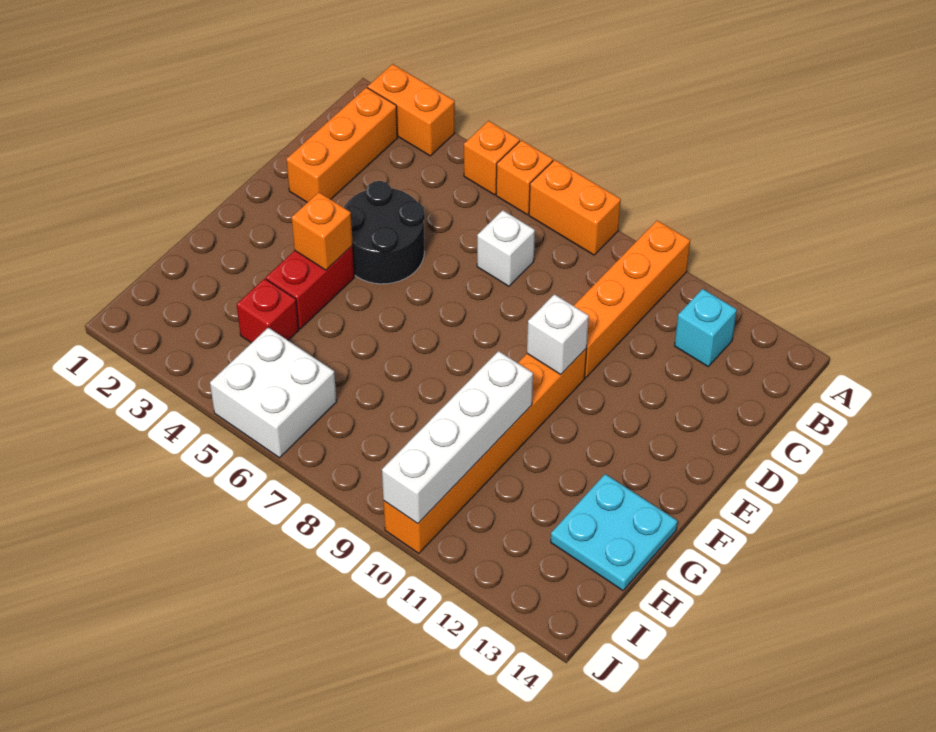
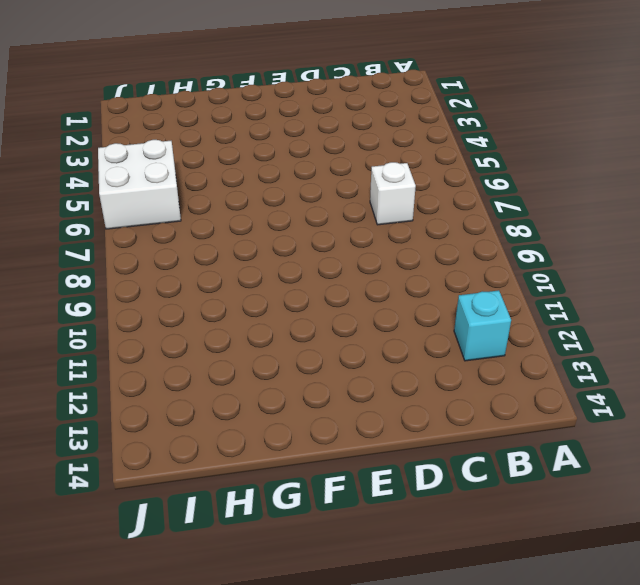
none -> orange 1x2 brick [368,64,455,156]
none -> orange 1x1 brick [464,121,520,195]
none -> orange 1x1 brick [496,140,553,215]

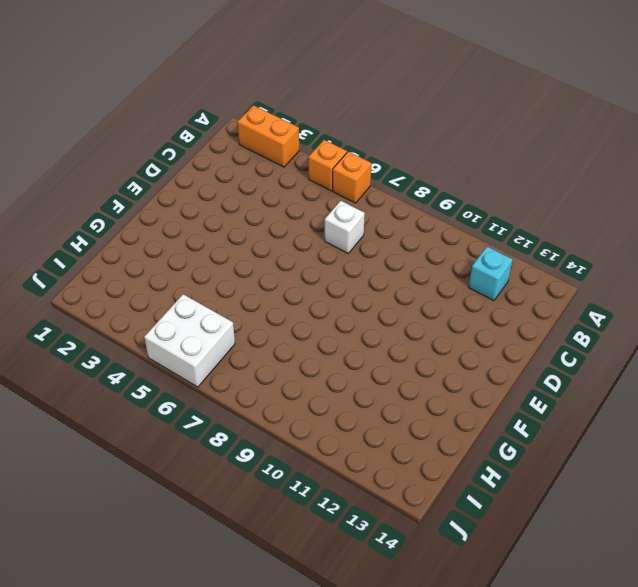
none -> orange 1x2 brick [529,160,621,255]
none -> orange 1x4 brick [574,221,690,378]
none -> orange 1x3 brick [286,87,398,202]

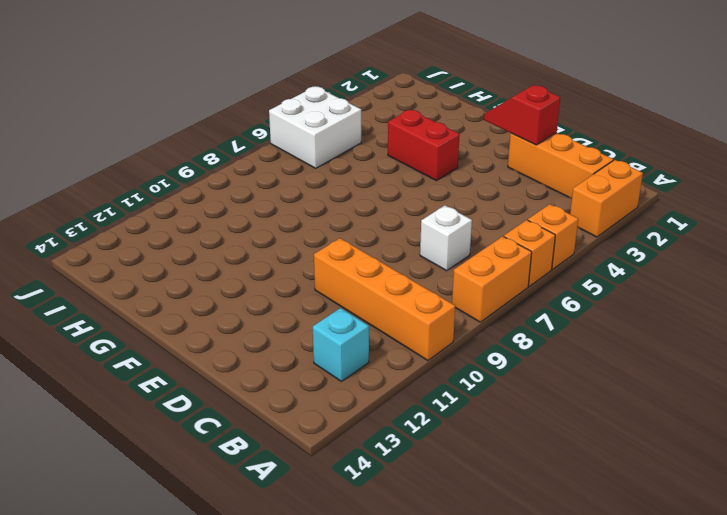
red 1x2 slope [484,85,560,145] -> none
none -> black 2x2 round brick [344,181,425,284]
none -> orange 1x6 brick [383,348,587,553]
none -> cyan 2x2 plate [551,474,678,590]

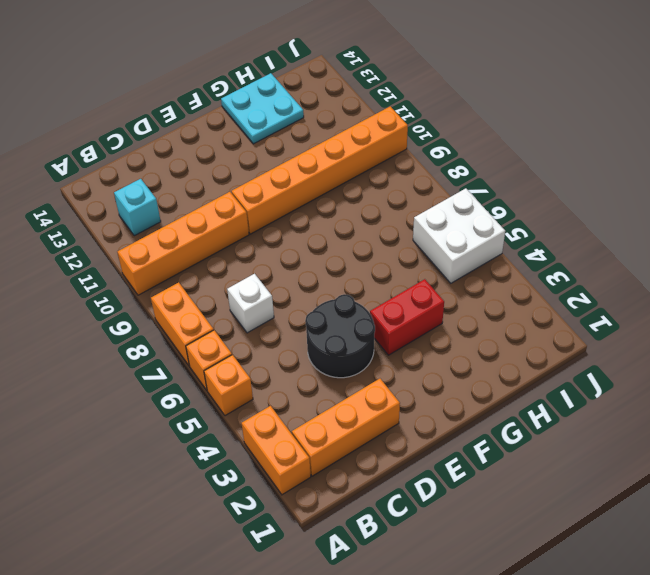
none -> red 1x1 brick [237,279,299,343]
none -> white 1x1 brick [527,294,589,375]
none -> orange 1x1 brick [291,192,353,270]

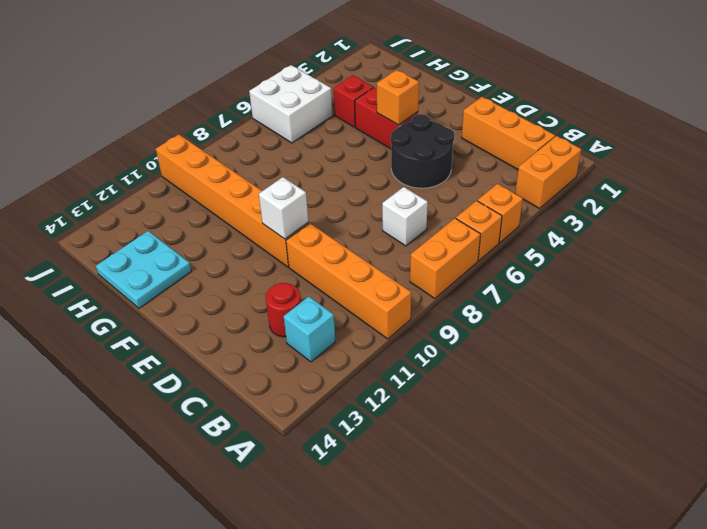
red 1x1 round brick [266,283,301,337] -> none
none -> white 1x4 brick [382,351,533,524]

